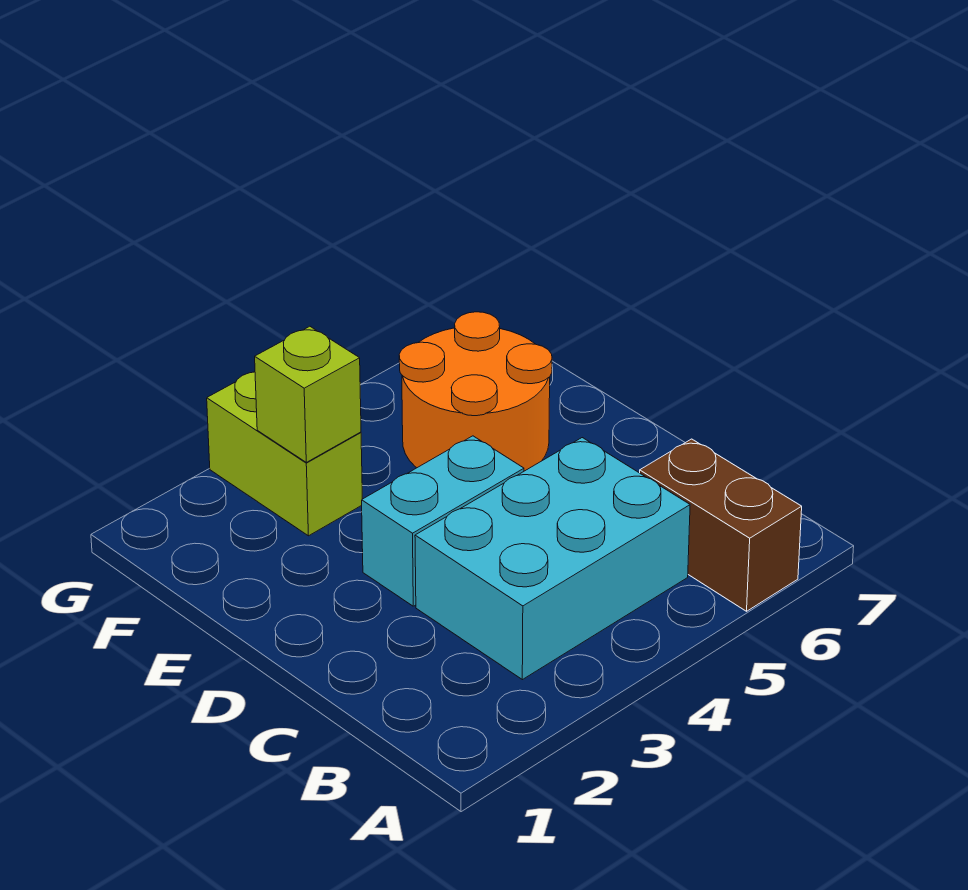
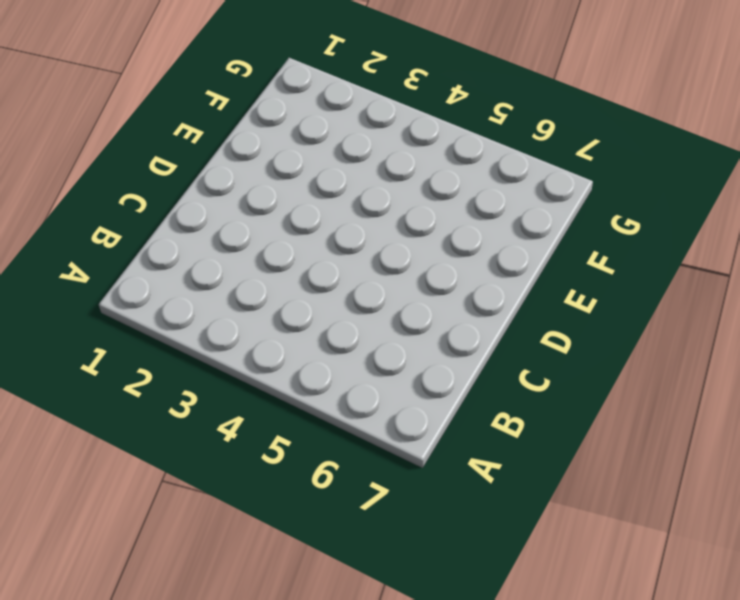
none -> brown 1x2 brick [640,439,802,611]
none -> cyan 2x3 brick [415,438,690,680]

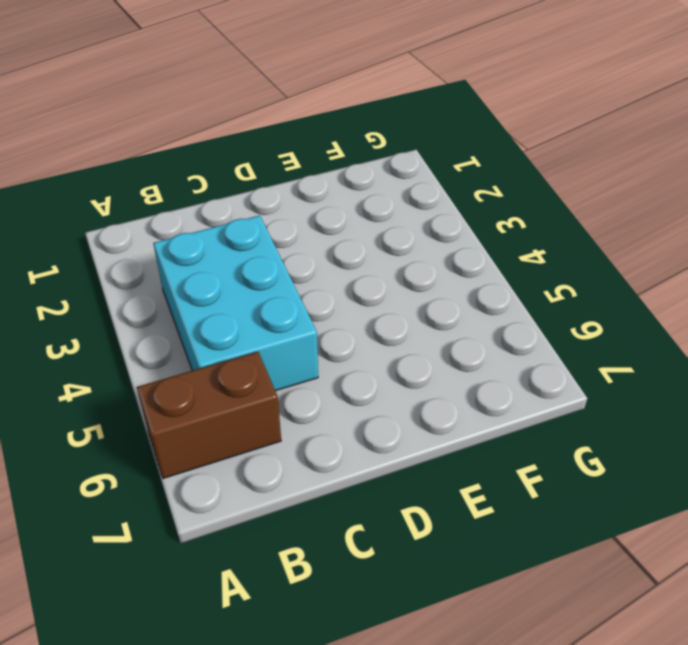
none -> cyan 1x2 brick [362,436,524,606]
none -> orange 2x2 round brick [399,312,552,471]

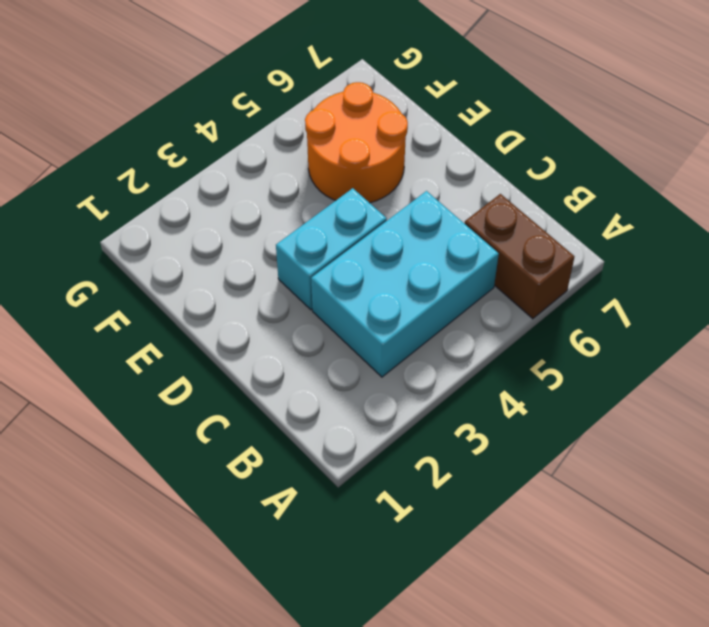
none -> lime 1x2 brick [207,372,362,536]
none -> lime 1x1 brick [255,326,361,462]

